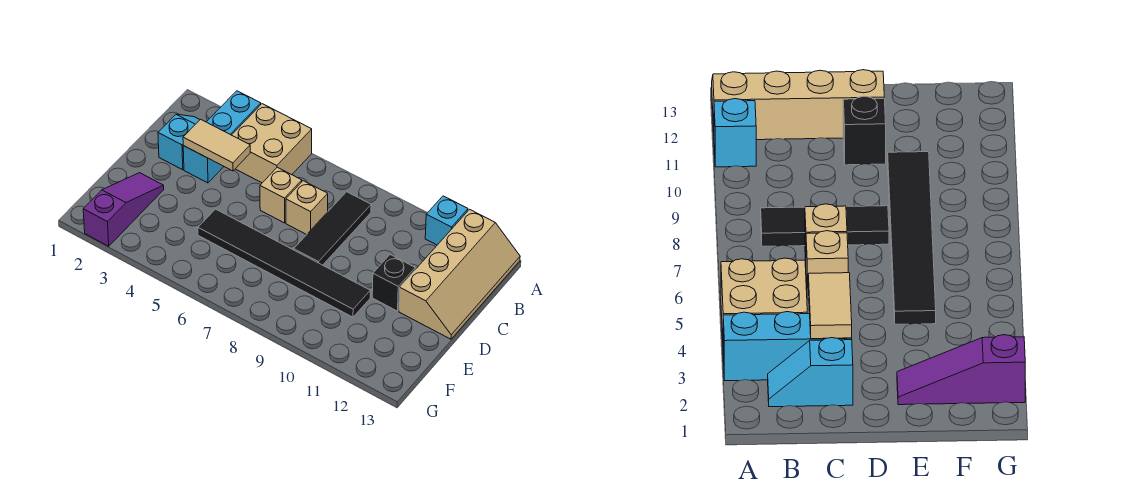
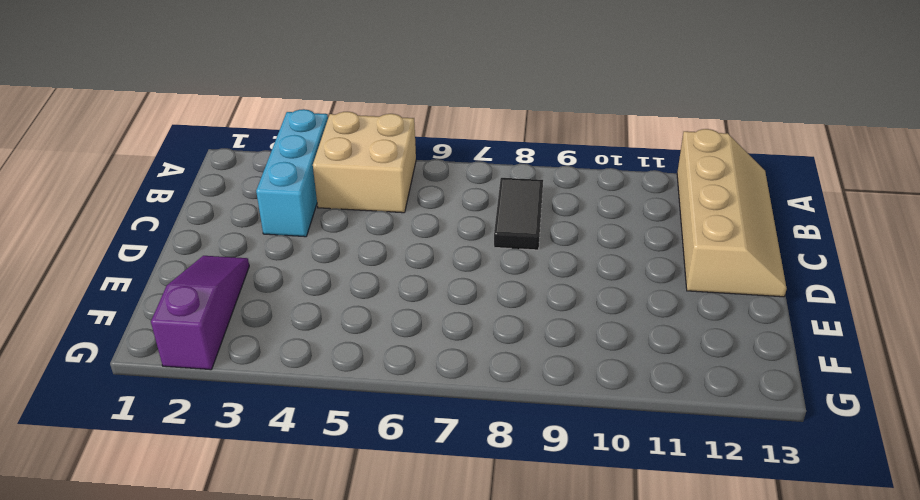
black 1x2 tile [494,178,543,250] -> black 1x3 tile [294,192,371,265]
none -> cyan 1x1 brick [425,196,468,245]
none -> cyan 1x2 slope [158,114,200,170]
none -> tan 1x1 brick [260,167,302,223]

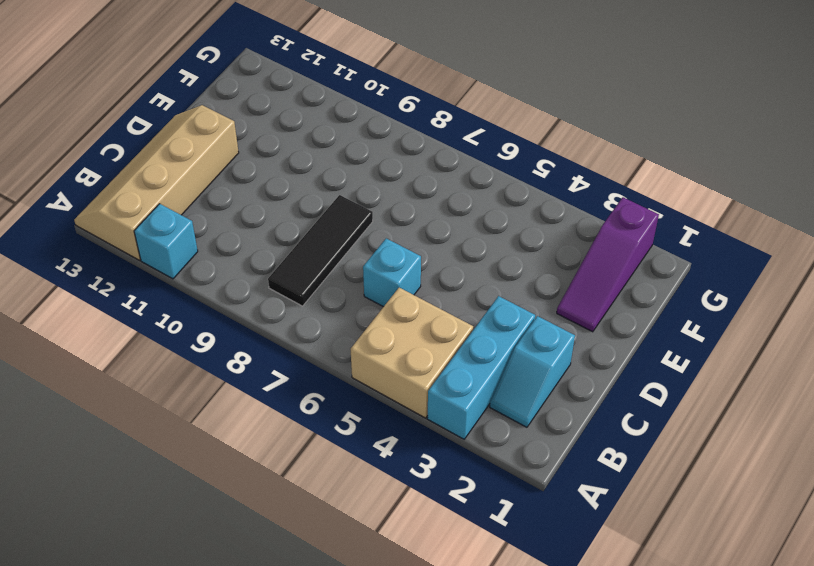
cyan 1x1 brick [363,238,421,307] -> tan 1x1 brick [260,167,302,223]
none -> tan 1x1 brick [286,181,328,235]
none -> black 1x1 brick [372,255,415,311]
none -> black 1x6 tile [198,209,370,317]

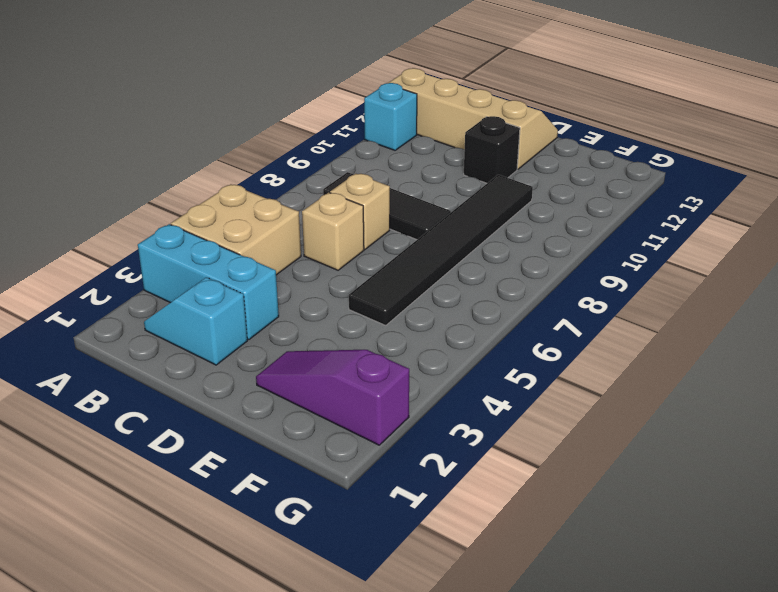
none -> tan 1x2 tile [183,119,250,171]

